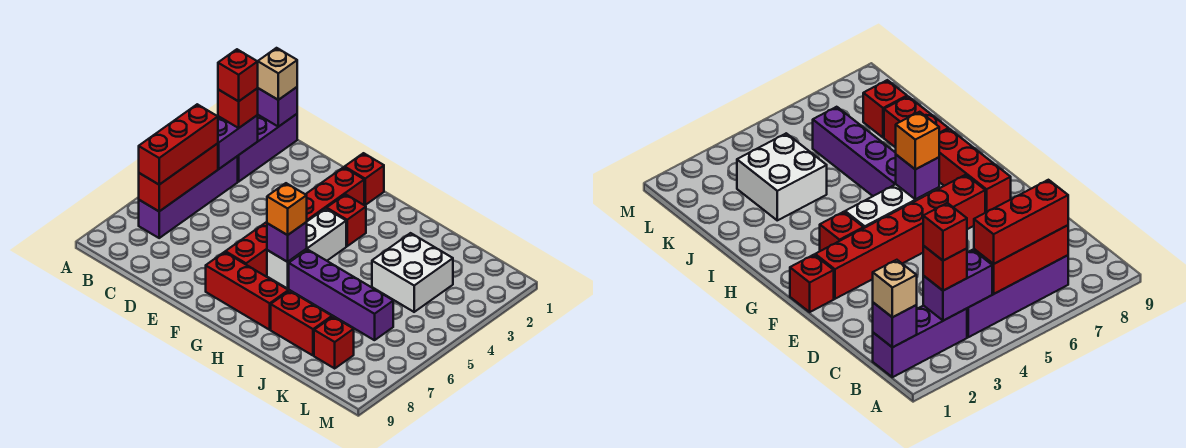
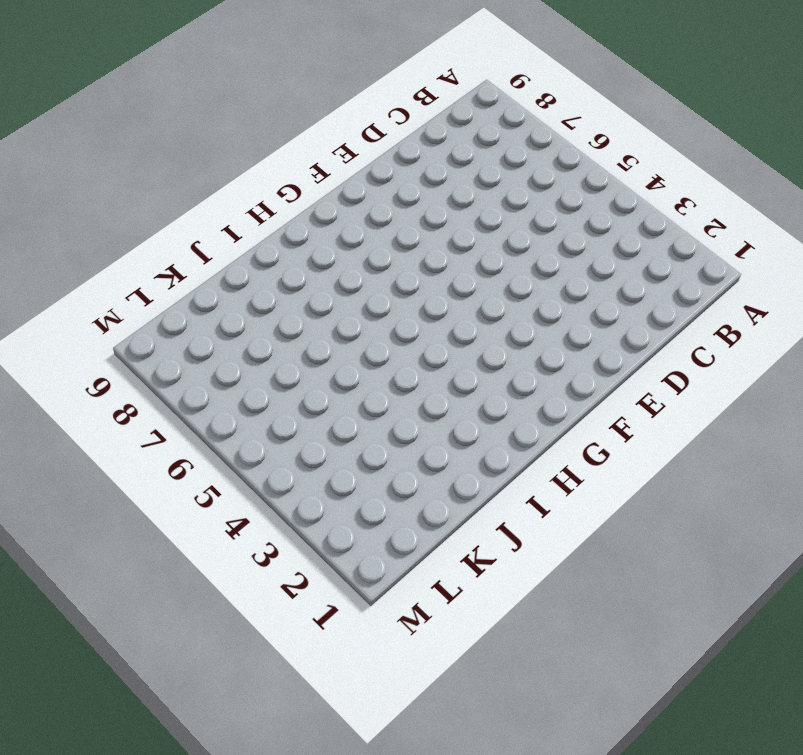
none -> purple 1x3 brick [238,114,297,182]
none -> purple 1x4 brick [139,156,238,238]
none -> red 1x1 brick [345,153,384,205]

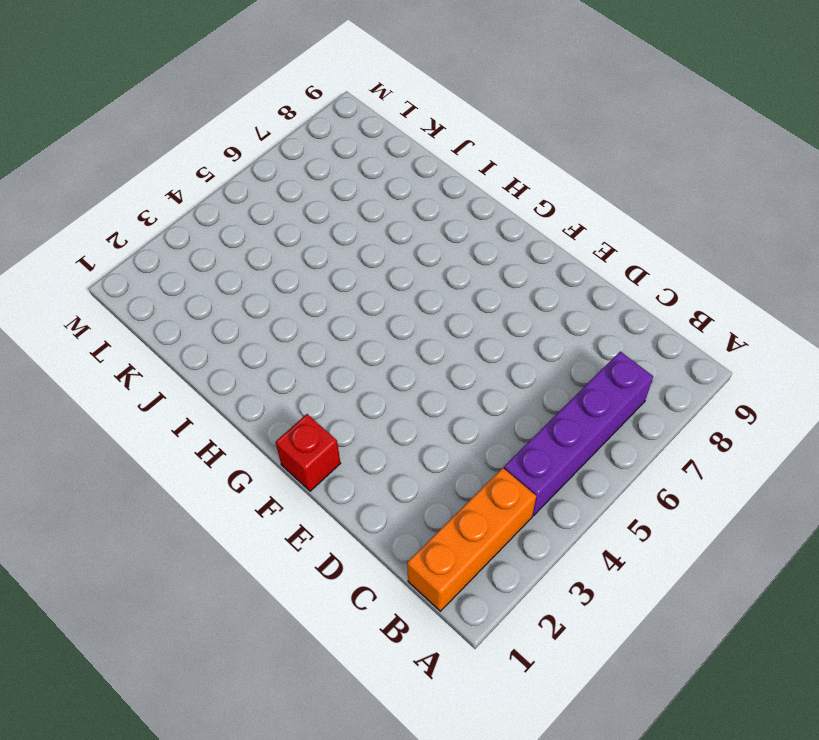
orange 1x3 brick [407,468,536,611] -> purple 1x3 brick [238,114,297,182]
none -> red 1x6 brick [225,167,364,276]
none -> red 1x3 brick [206,252,289,330]
none -> red 1x1 brick [327,194,366,246]

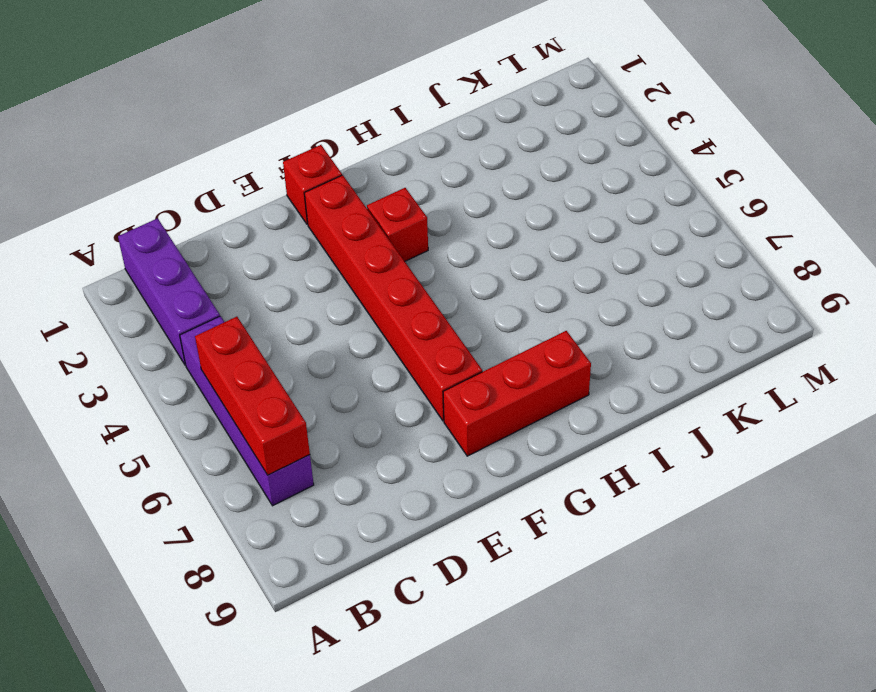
none -> white 1x3 brick [267,208,346,289]
none -> purple 1x4 brick [289,250,393,340]
none -> red 1x2 brick [271,291,332,356]

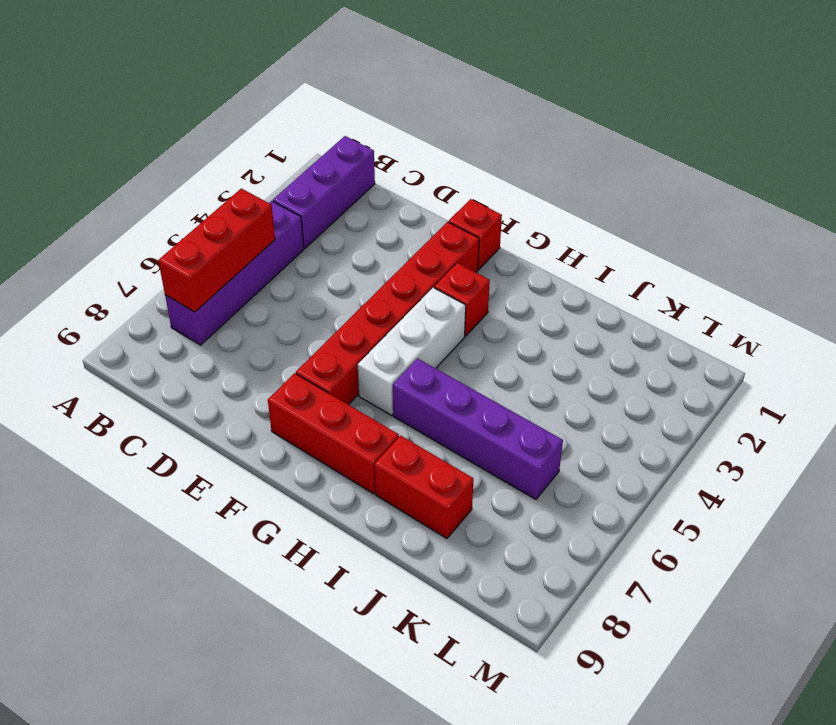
none -> white 2x2 brick [372,233,453,312]
none -> red 1x1 brick [314,317,354,368]
none -> purple 1x1 brick [258,87,297,127]

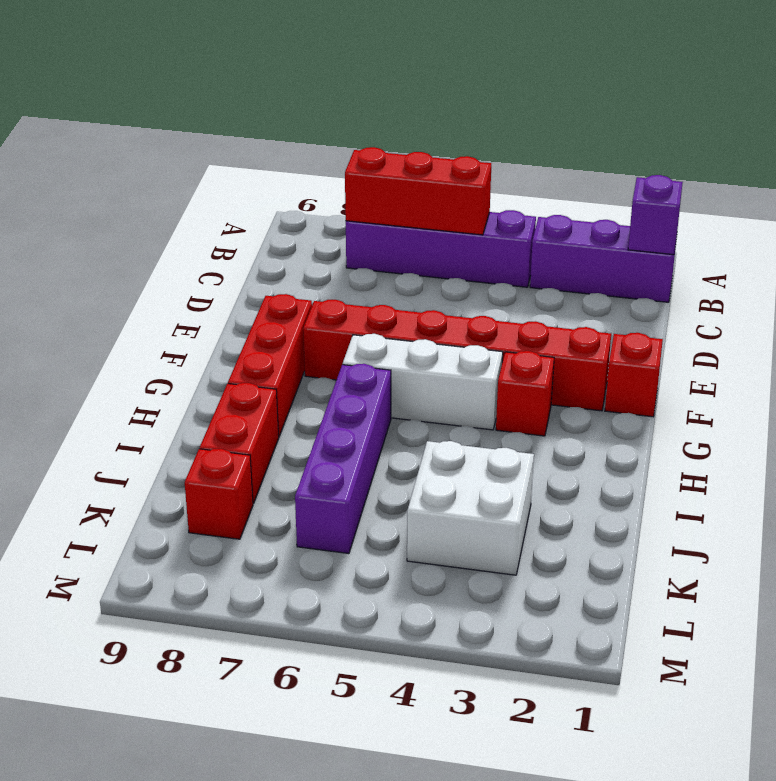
none -> purple 1x2 brick [218,115,258,169]
none -> purple 1x1 brick [267,222,307,262]
none -> tan 1x1 brick [258,48,297,100]

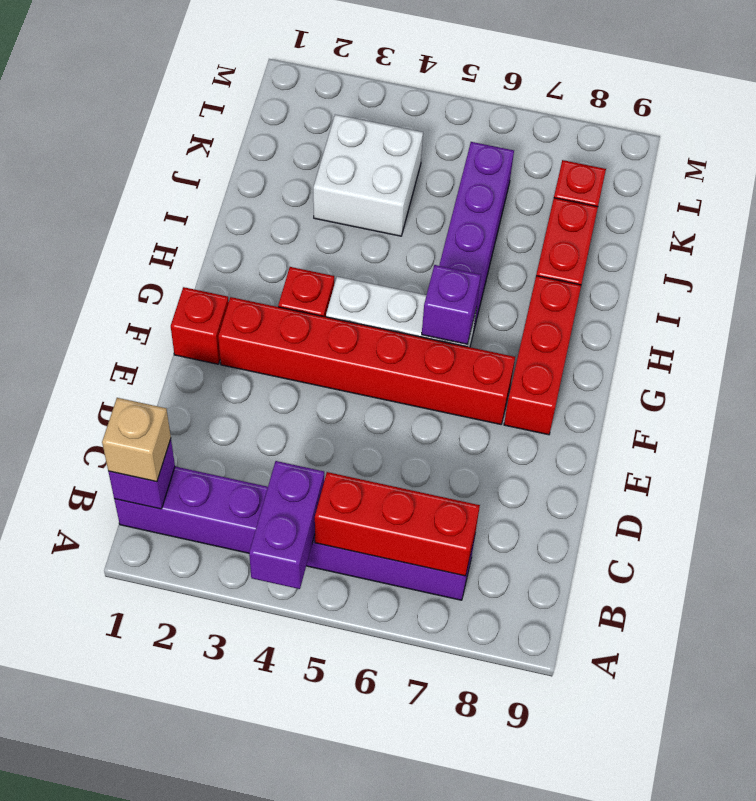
purple 1x2 brick [249,461,324,589] -> purple 1x2 brick turned to [218,115,258,169]
none -> red 1x1 brick [218,88,258,128]
none -> red 1x3 brick [139,104,218,185]
none -> orange 1x1 brick [267,183,307,235]

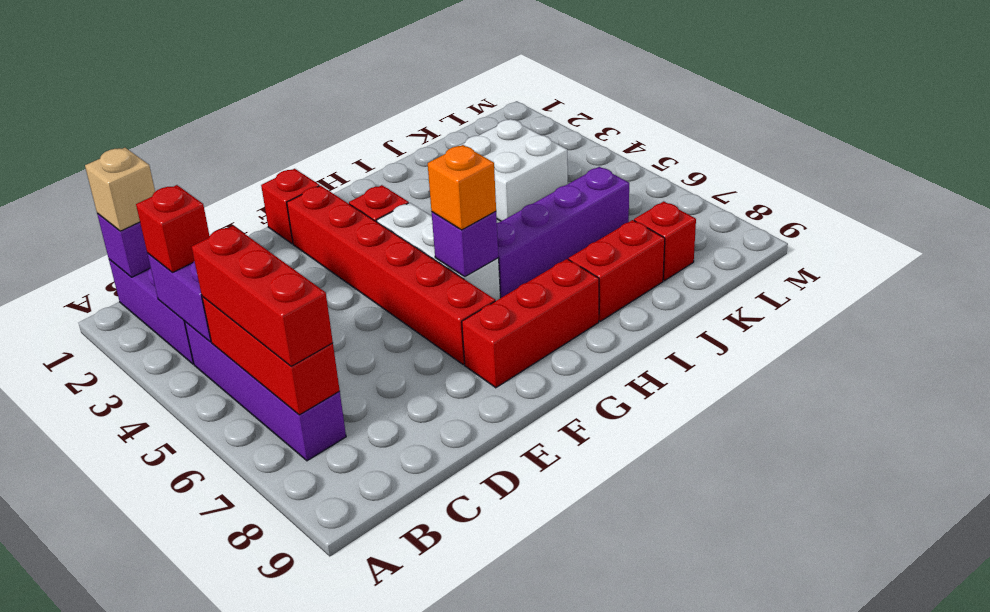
none -> red 1x1 brick [218,49,258,101]

